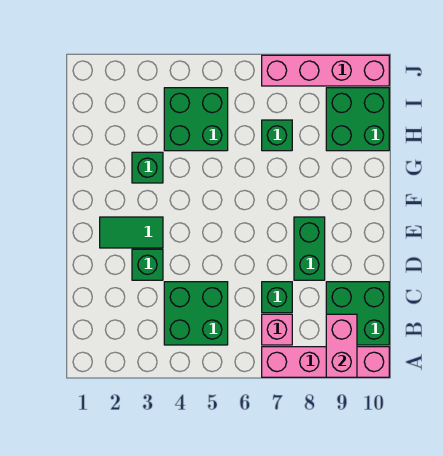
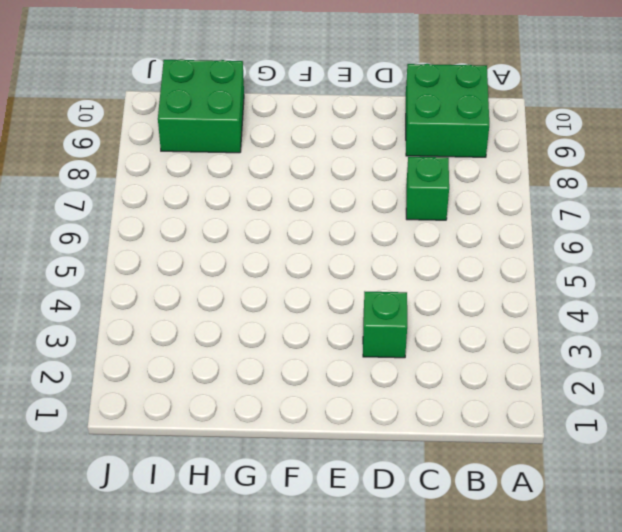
none -> pink 1x4 brick [262,347,389,377]
none -> green 2x2 brick [164,282,228,345]
none -> pink 1x1 brick [262,314,292,345]

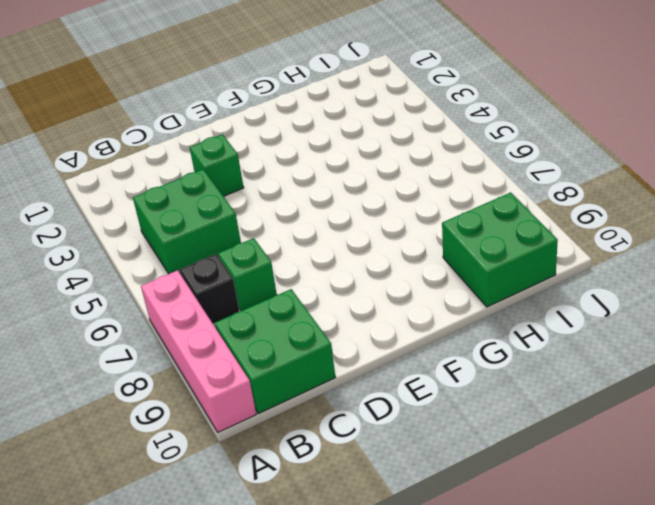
black 1x1 brick [180,254,240,324] -> pink 1x1 brick [262,314,292,345]
none -> green 1x2 brick [294,217,325,280]
none -> green 1x2 tile [100,217,163,248]
none -> green 1x1 brick [132,152,163,183]

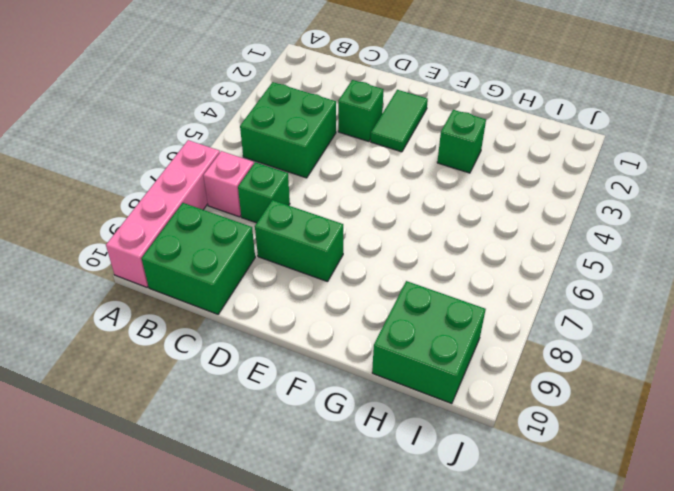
none -> green 2x2 brick [164,88,228,151]
none -> green 1x1 brick [262,120,292,151]
none -> pink 1x4 brick [262,55,389,86]

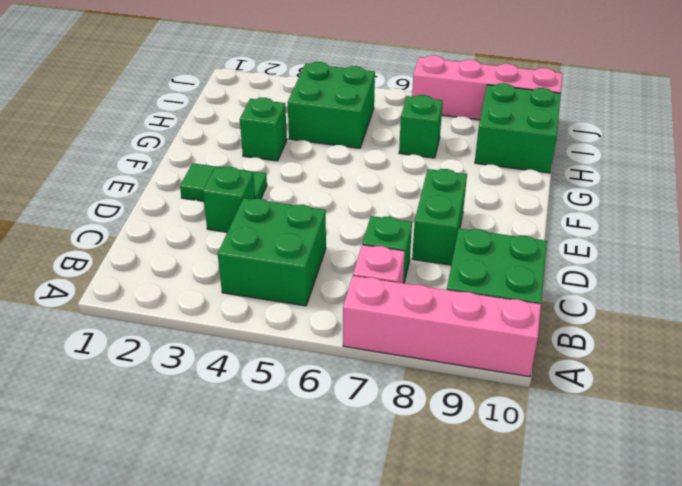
none -> pink 1x2 brick [326,314,357,377]

